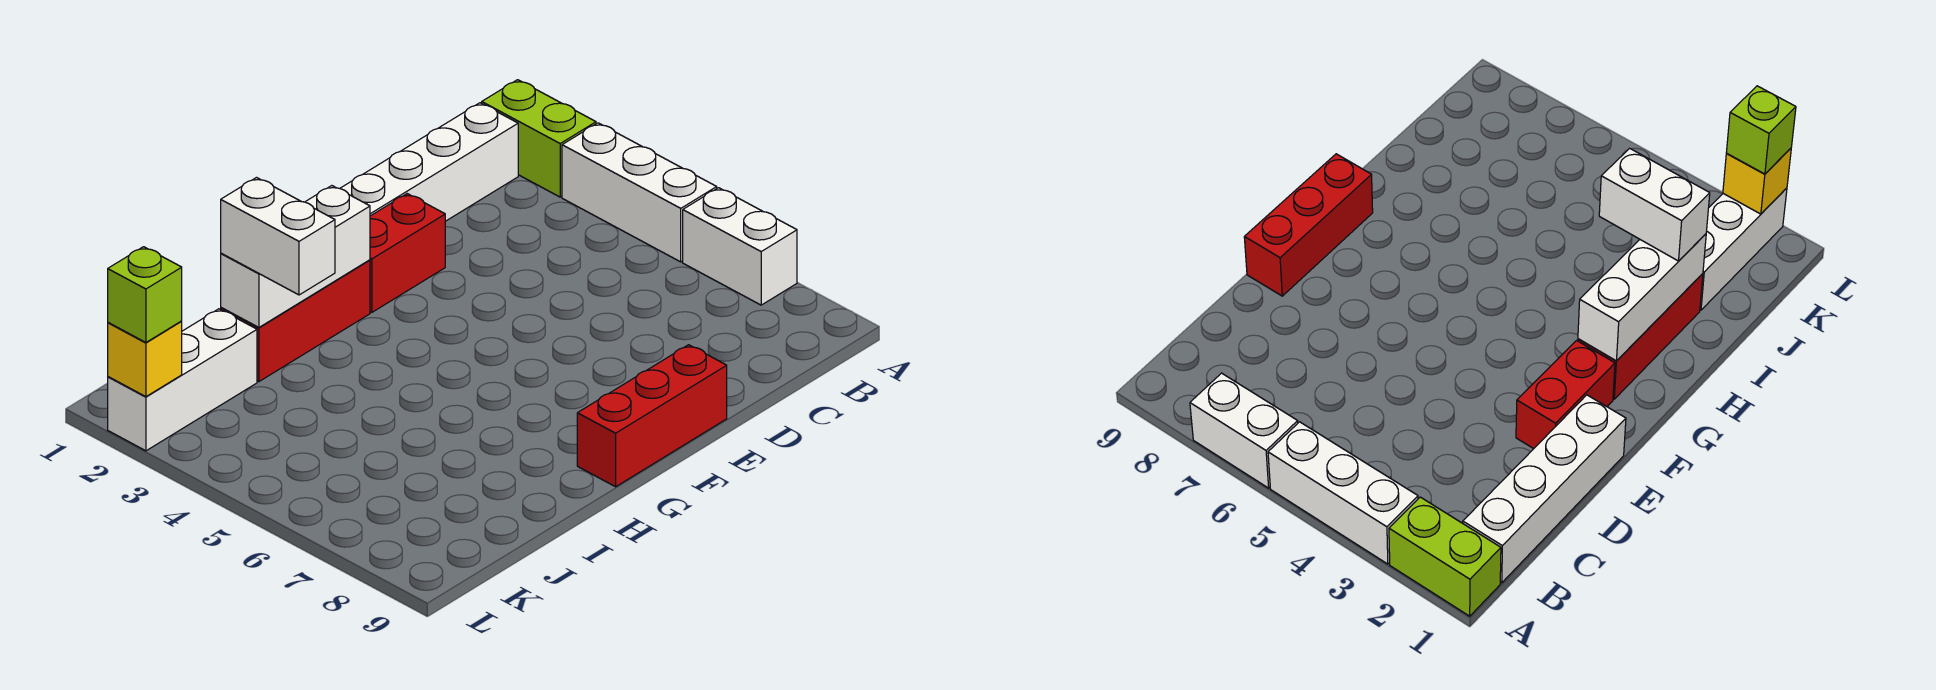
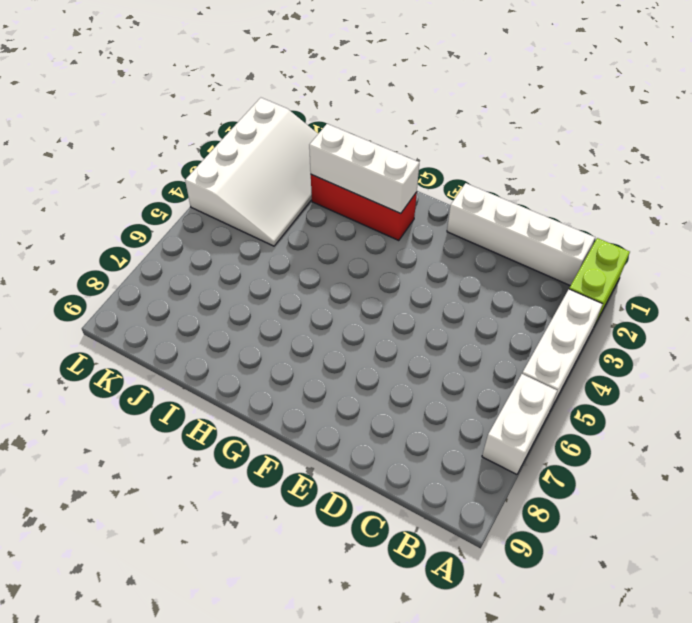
white 3x4 slope [185,98,318,246] -> white 1x3 brick [108,309,257,451]
none -> red 1x2 brick [370,194,445,312]
none -> red 1x3 brick [577,345,727,487]
none -> yellow 1x1 brick [108,321,182,397]

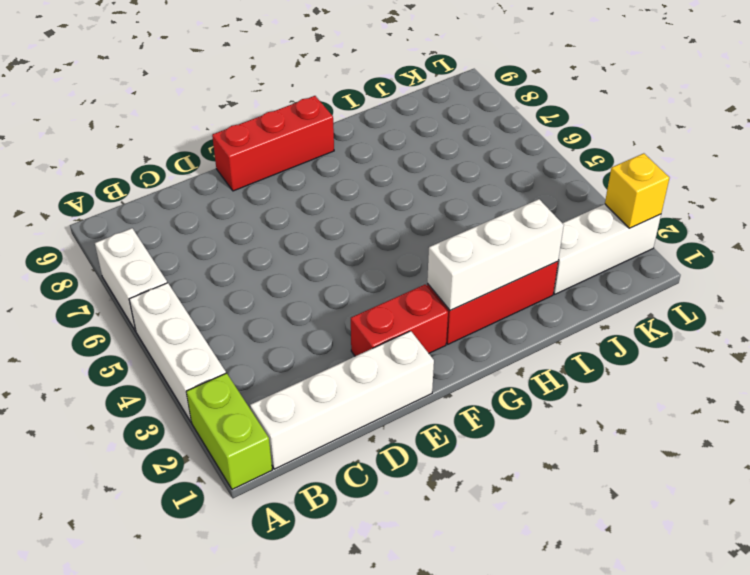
none -> white 1x2 brick [221,178,335,295]
none -> lime 1x1 brick [108,247,182,342]

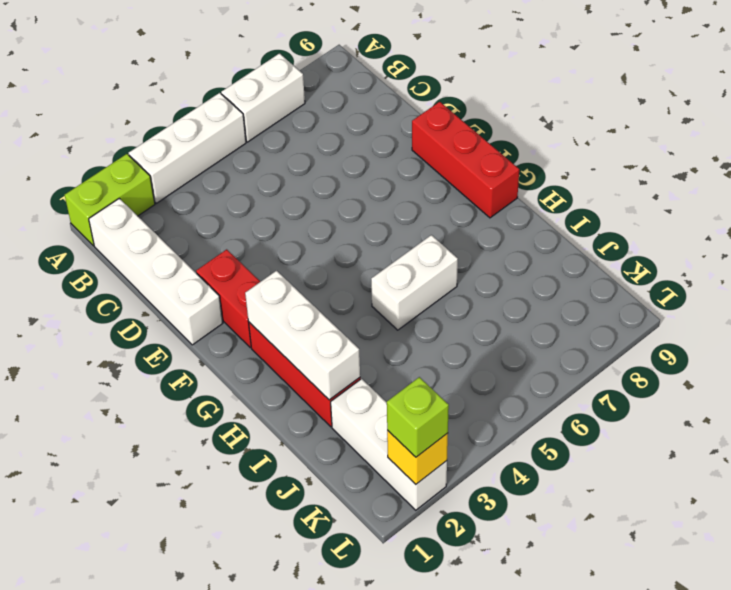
white 1x2 brick [371,235,458,330] -> white 1x2 brick moved to [221,178,335,295]

